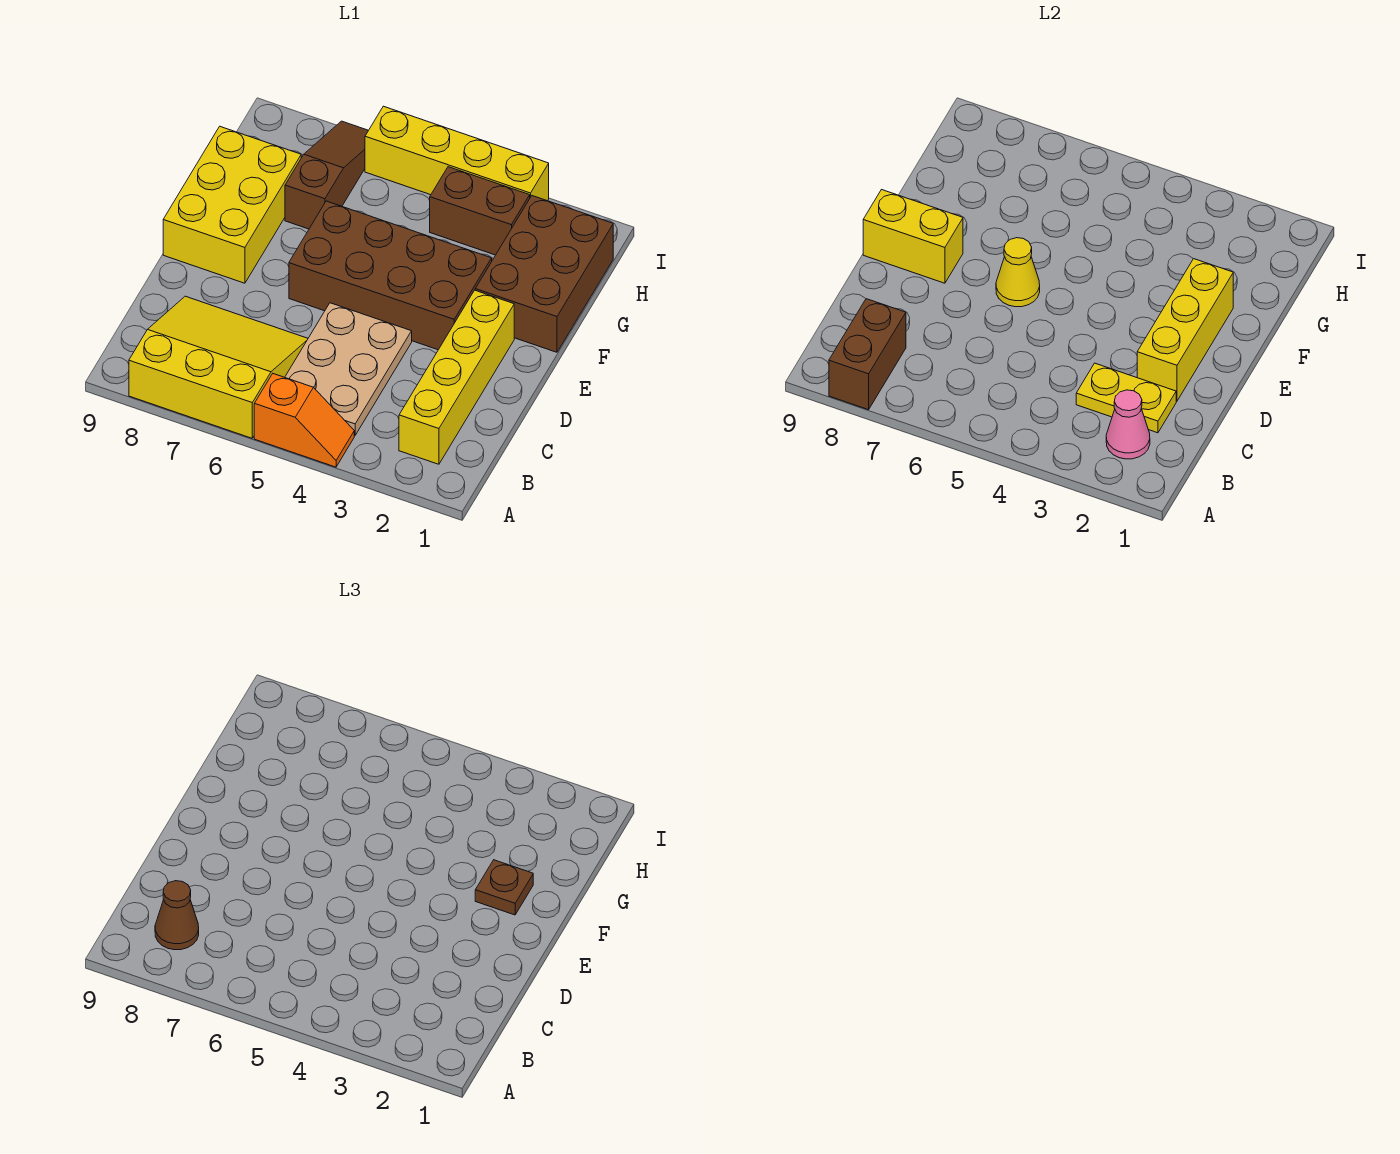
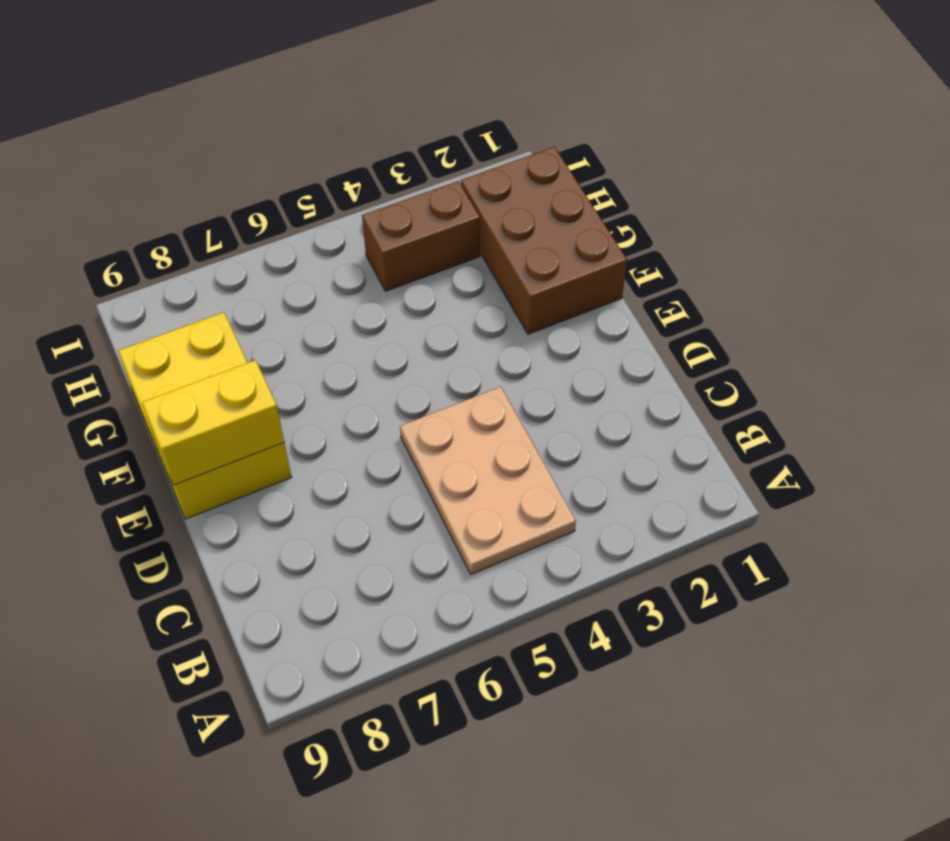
none -> orange 1x2 slope [254,374,354,467]
none -> yellow 3x3 slope [129,296,308,438]
none -> yellow 1x4 brick [399,290,514,464]

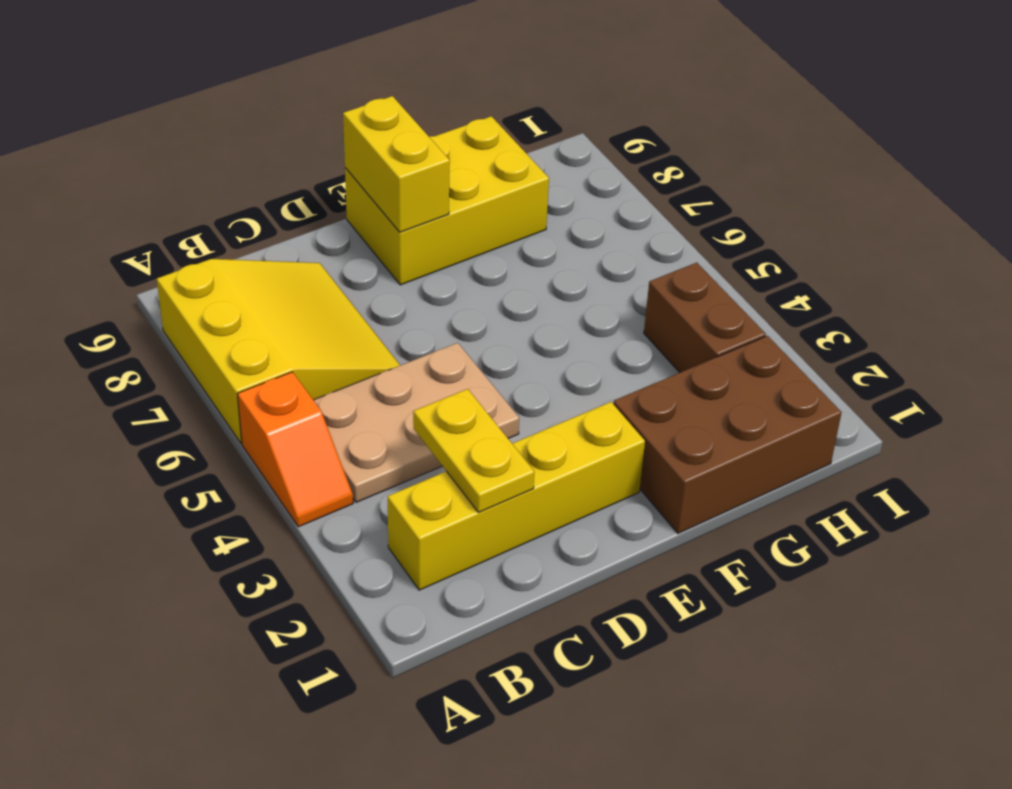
none -> brown 2x4 brick [289,201,492,350]
none -> brown 1x3 slope [285,121,368,229]
none -> yellow 1x4 brick [365,106,549,201]

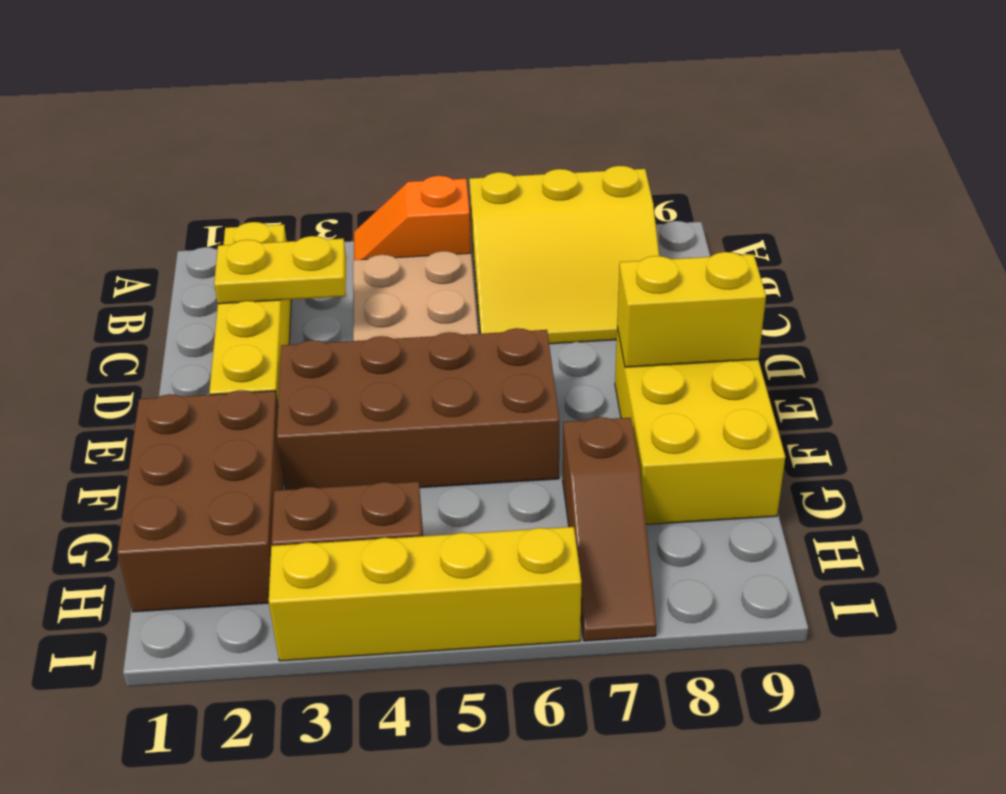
none -> brown 1x2 brick [829,299,906,410]
none -> pink 1x1 cone [1106,390,1150,459]
none -> yellow 1x3 brick [1137,259,1233,401]

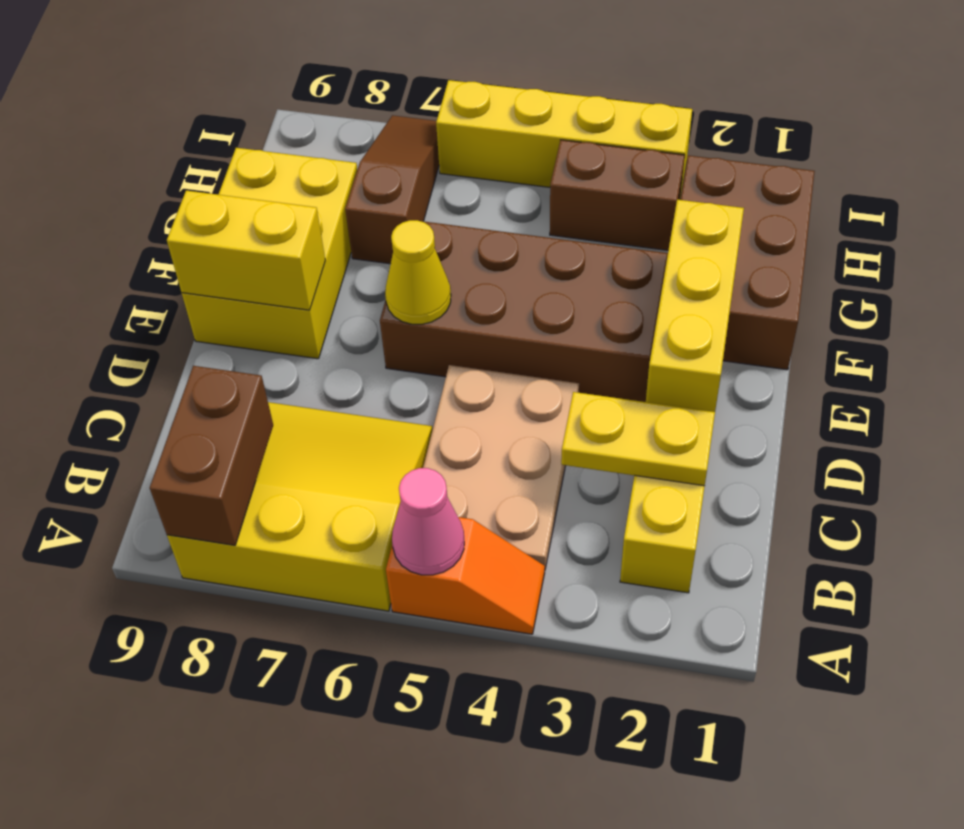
pink 1x1 cone [392,468,464,575] -> pink 1x1 cone moved to [1106,390,1150,459]
none -> brown 1x1 cone [155,881,199,950]
none -> brown 1x1 plate [475,860,533,915]

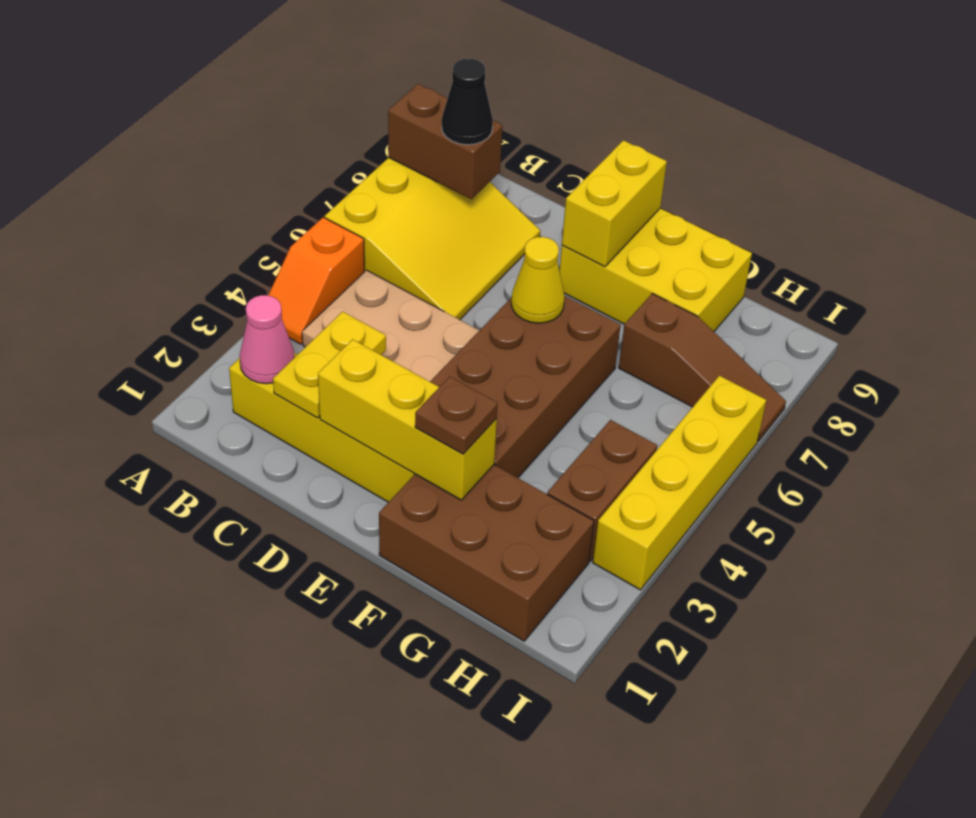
black 1x1 cone [442,59,493,145] -> brown 1x1 cone [155,881,199,950]

